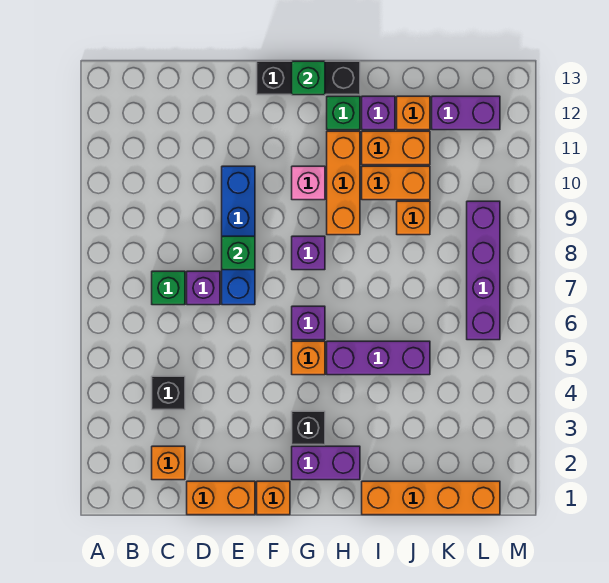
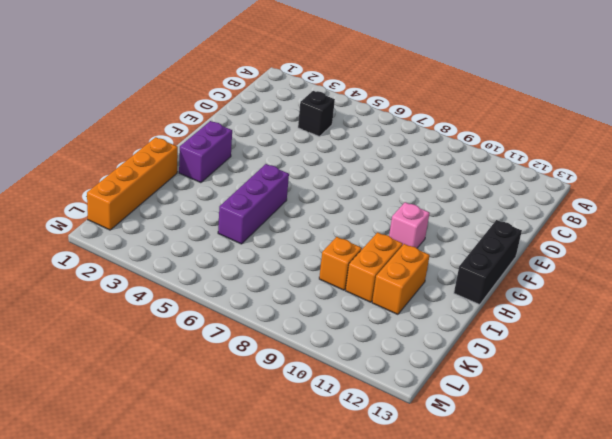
none -> orange 1x1 brick [152,446,185,480]
none -> green 1x1 brick [152,271,185,305]
none -> orange 1x2 brick [187,481,255,515]

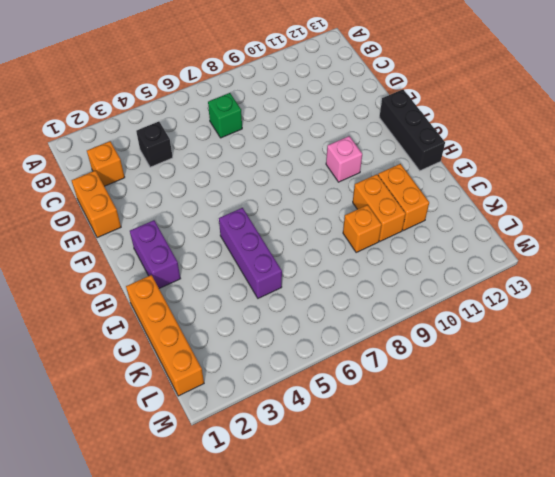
none -> purple 1x1 brick [187,271,220,305]
none -> blue 1x4 brick [222,166,255,305]
none -> orange 1x1 brick [257,481,290,515]

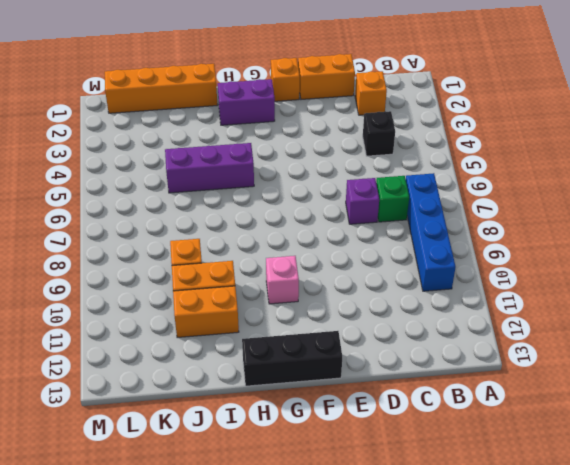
blue 1x4 brick [406,173,456,291] -> blue 1x4 brick moved to [222,166,255,305]
none -> black 1x1 brick [292,411,325,445]
none -> orange 1x1 brick [292,341,325,375]
none -> purple 1x1 brick [292,306,325,340]

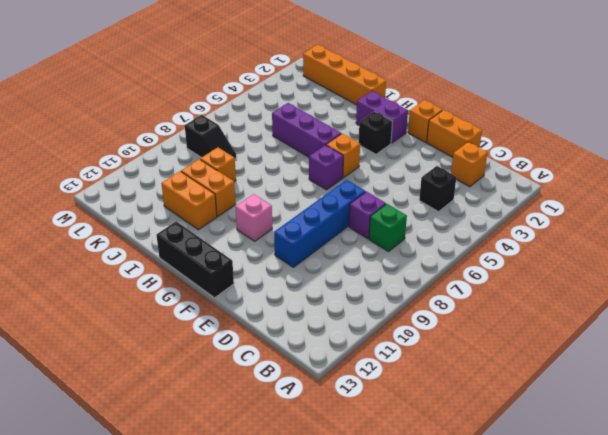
black 1x2 slope [185,115,236,159] -> purple 1x4 brick [467,201,500,340]
none -> purple 1x1 brick [292,236,325,270]
none -> orange 1x3 brick [327,131,360,235]
none -> green 1x1 brick [327,96,360,130]

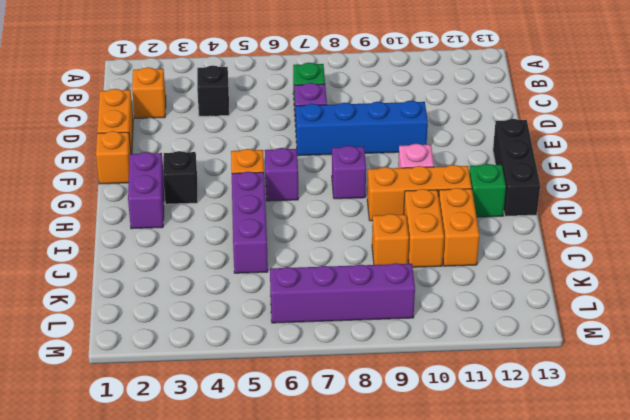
none -> orange 1x4 brick [362,481,500,515]
none -> purple 1x1 brick [362,96,395,130]
none -> orange 1x1 brick [397,96,430,130]

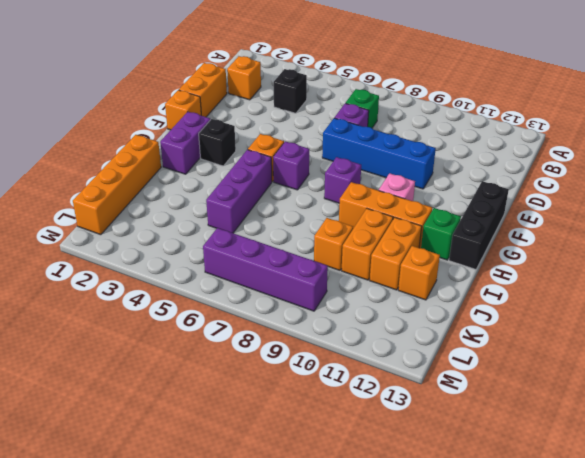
none -> purple 1x1 brick [362,96,395,130]
none -> purple 1x2 brick [432,96,500,130]
none -> green 1x1 brick [222,236,255,270]

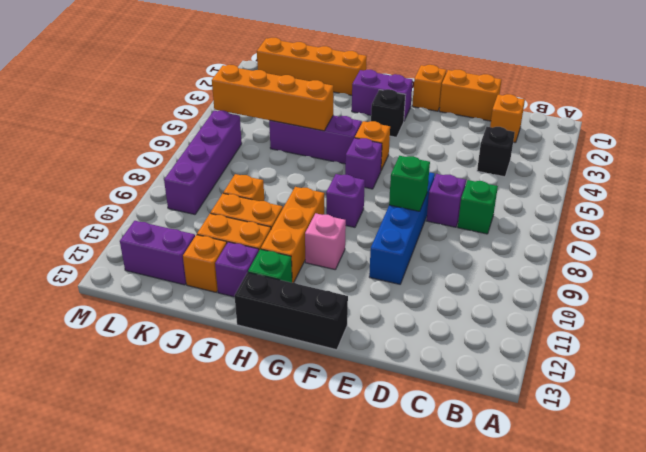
orange 1x4 brick [212,65,333,131] -> none
none -> green 1x1 brick [292,61,325,95]

